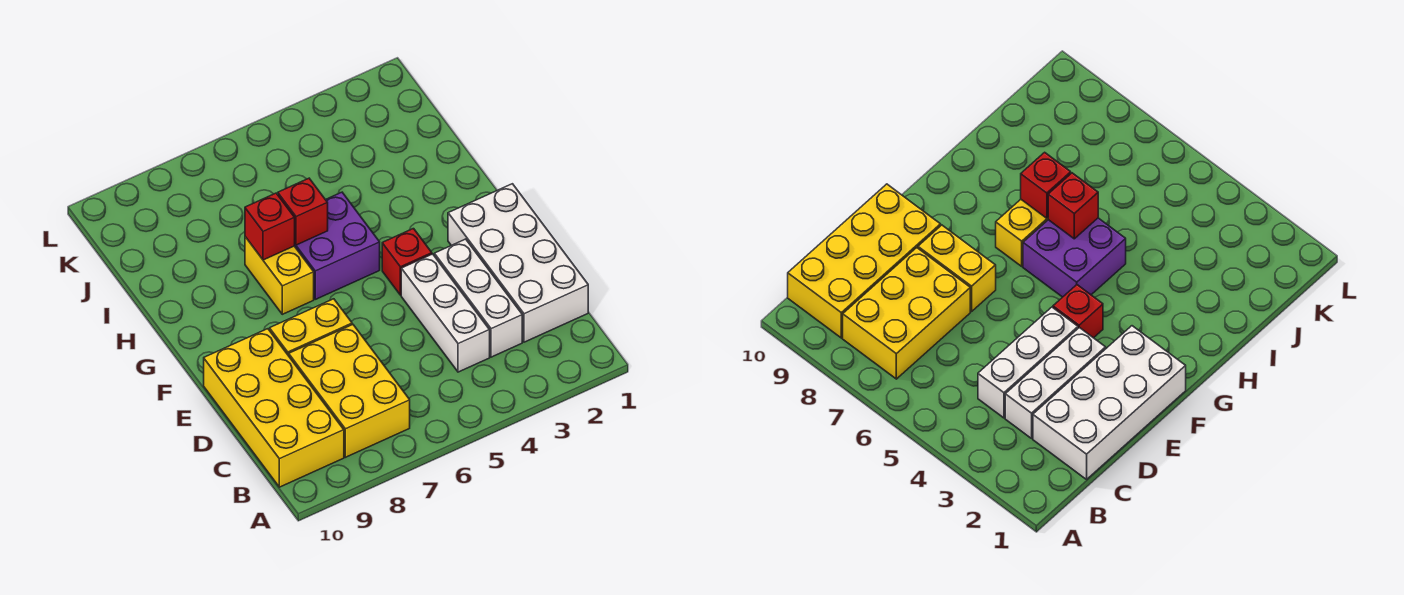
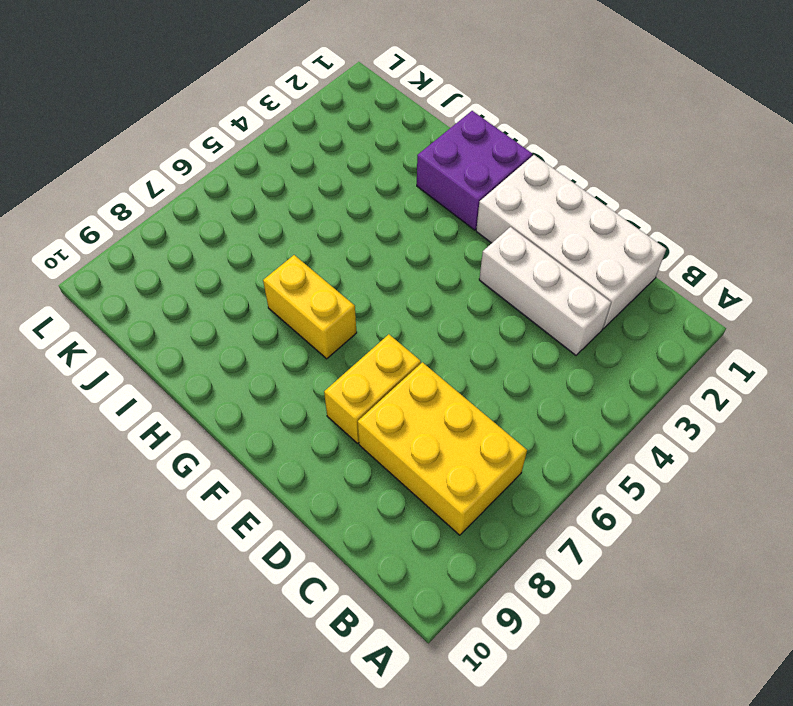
purple 2x2 brick [417,111,532,230] -> purple 2x2 brick moved to [295,192,380,299]
none -> yellow 2x4 brick [204,329,344,487]
none -> white 1x3 brick [401,254,490,372]

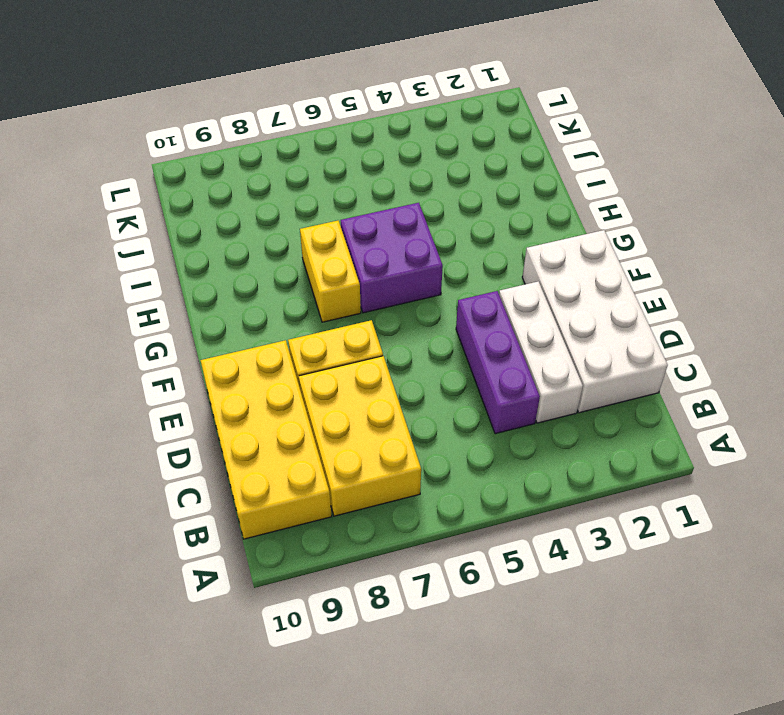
purple 1x3 brick [456,291,540,434] -> white 1x3 brick [401,254,490,372]
none -> red 1x1 brick [382,229,432,295]
none -> red 1x1 brick [278,178,328,245]

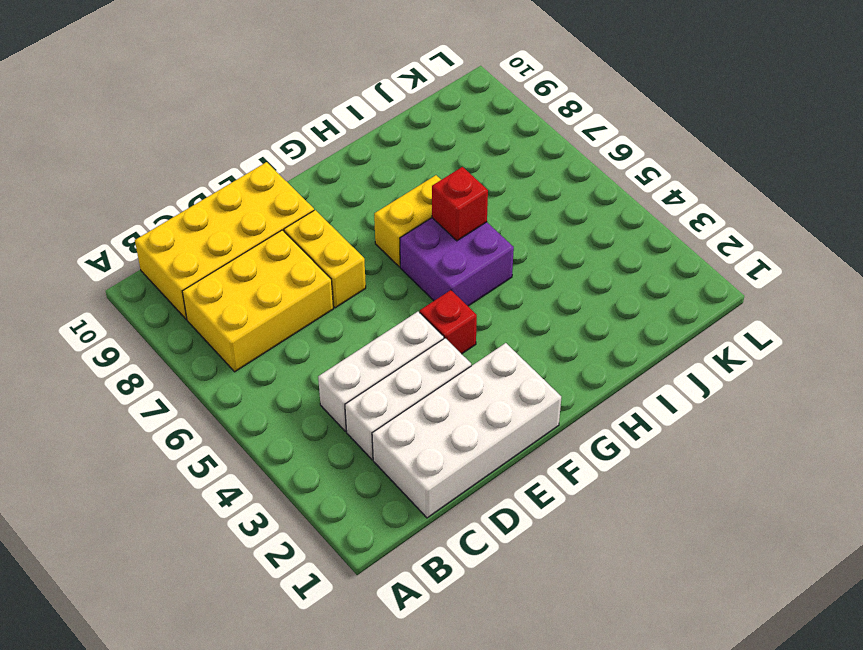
none -> red 1x1 brick [245,193,295,260]

